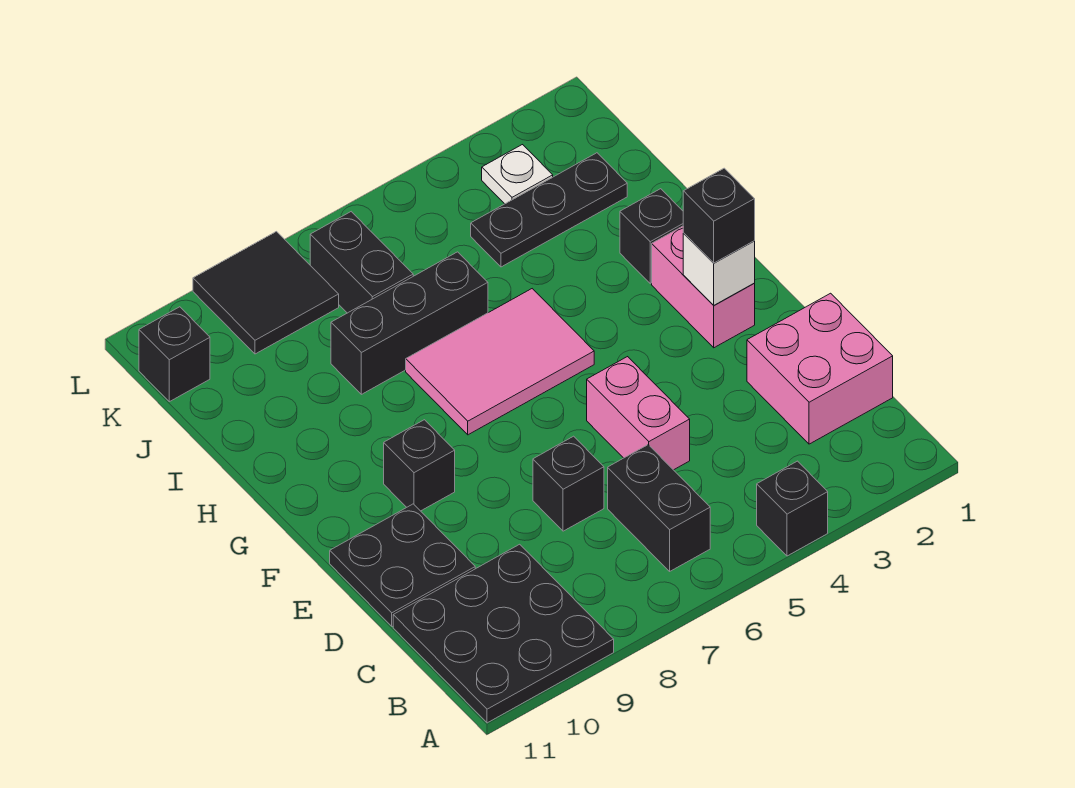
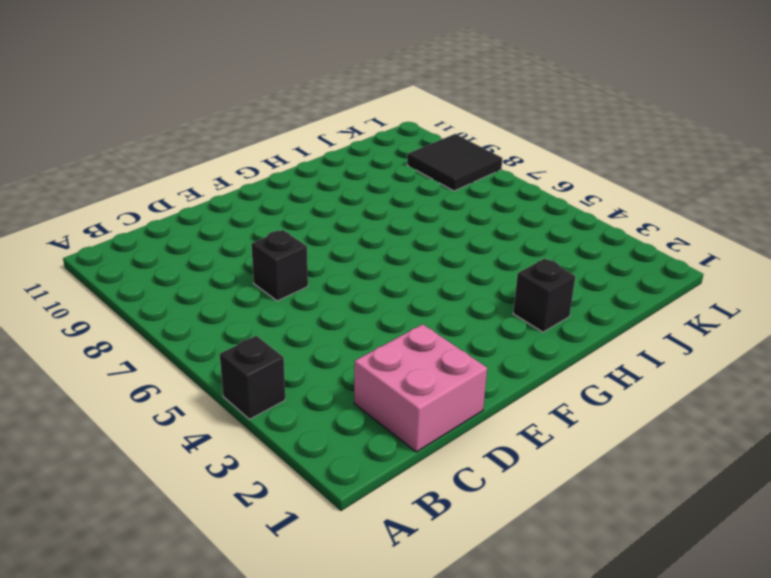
none -> black 3x3 plate [393,544,614,723]
none -> black 1x2 brick [608,445,710,571]
none -> pink 1x2 brick [587,357,690,470]

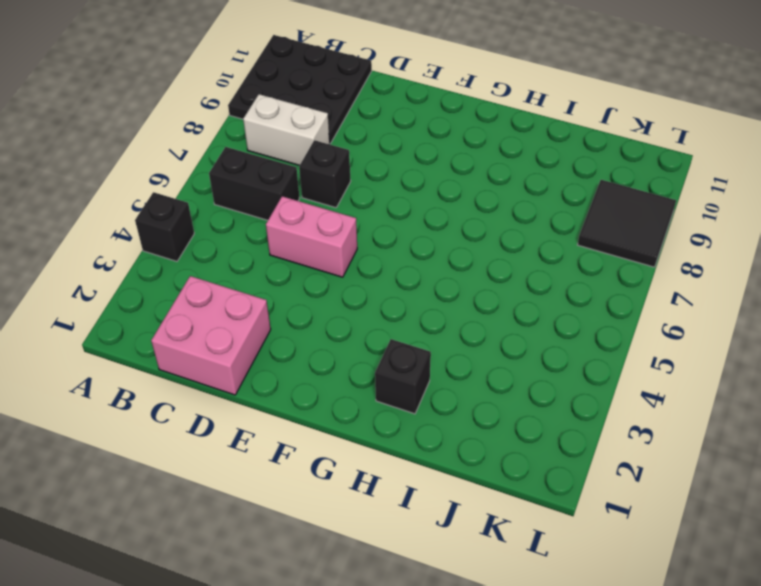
white 1x2 brick [243,94,330,165] -> none
none -> black 2x2 plate [330,504,475,626]
none -> pink 1x2 brick [652,226,755,348]
none -> black 1x1 brick [384,420,455,511]

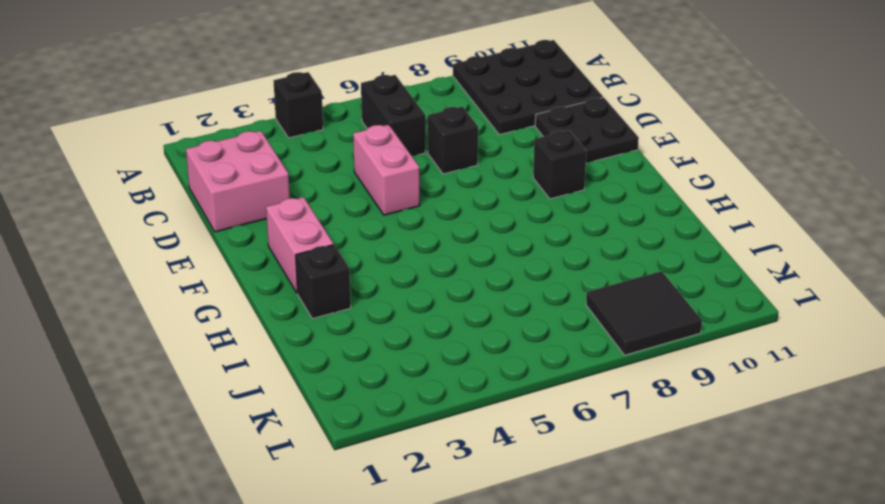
none -> pink 2x3 tile [406,289,594,435]
none -> black 1x3 brick [331,252,488,394]
none -> black 1x3 plate [471,153,627,267]

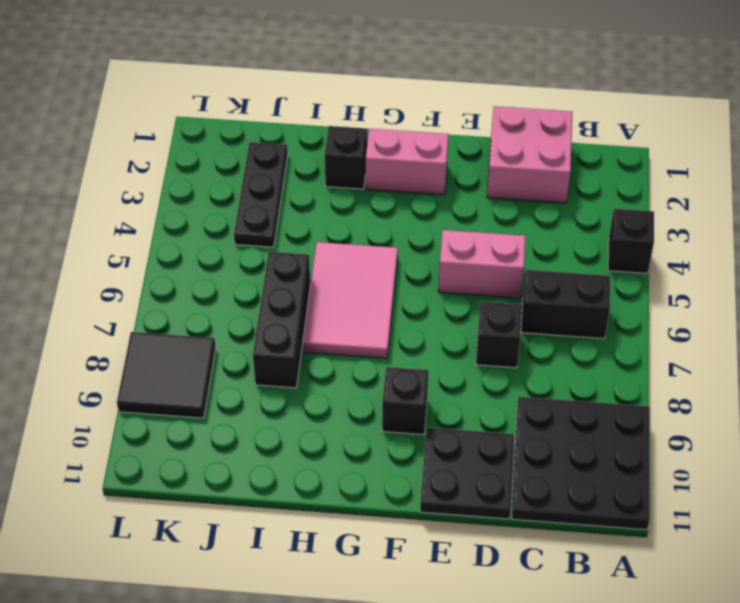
none -> black 1x2 brick [310,212,413,313]
none -> white 1x1 plate [482,145,553,204]
none -> black 1x1 brick [139,307,210,402]

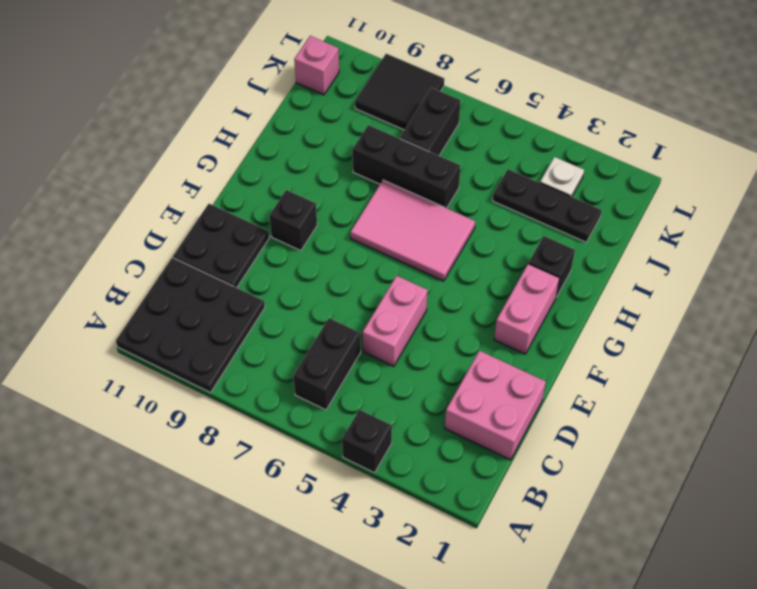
pink 1x1 brick [294,36,339,95] -> black 1x1 brick [139,307,210,402]
none -> black 1x1 brick [533,436,604,531]
none -> white 1x1 brick [683,233,755,305]
none -> black 1x1 brick [683,168,755,263]

